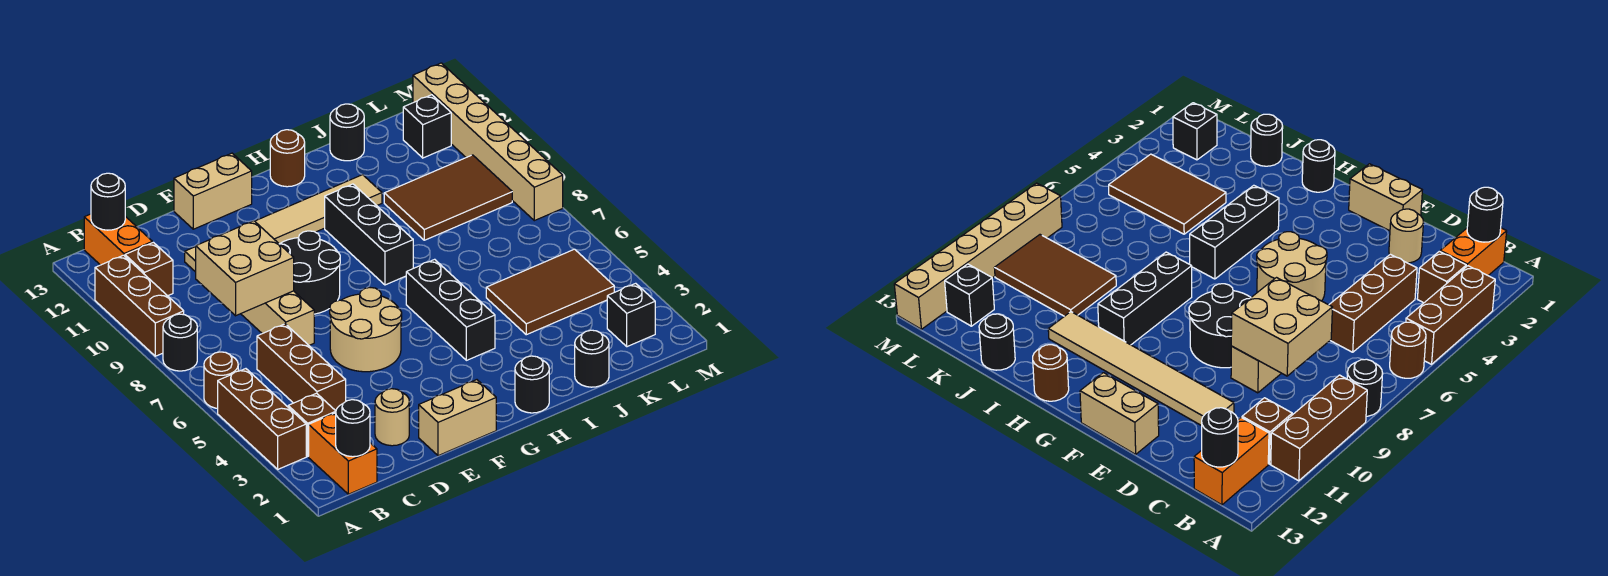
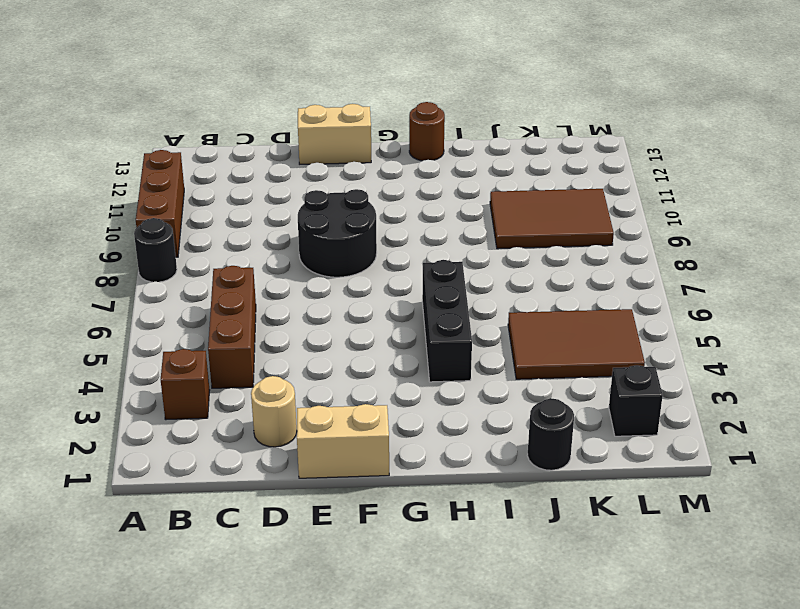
none -> brown 1x3 brick [218,369,306,469]
none -> brown 1x1 round brick [204,352,238,408]
none -> orange 1x2 brick [309,413,377,494]
none -> brown 1x1 brick [125,242,173,296]

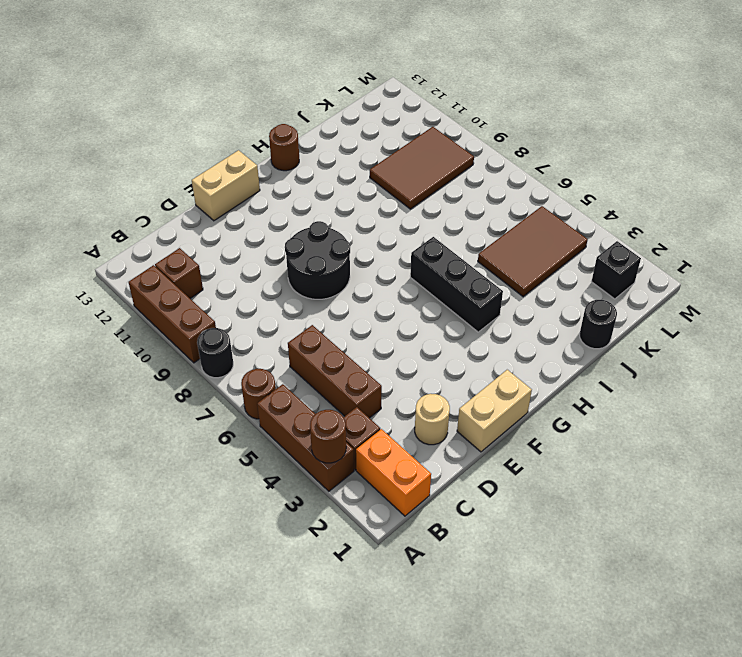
brown 1x1 round brick [310,410,346,463] -> none
none -> orange 1x2 brick [84,214,152,265]
none -> tan 1x3 brick [241,291,314,345]
none -> tan 1x6 tile [185,175,382,272]
none -> tan 2x2 round brick [330,287,402,372]

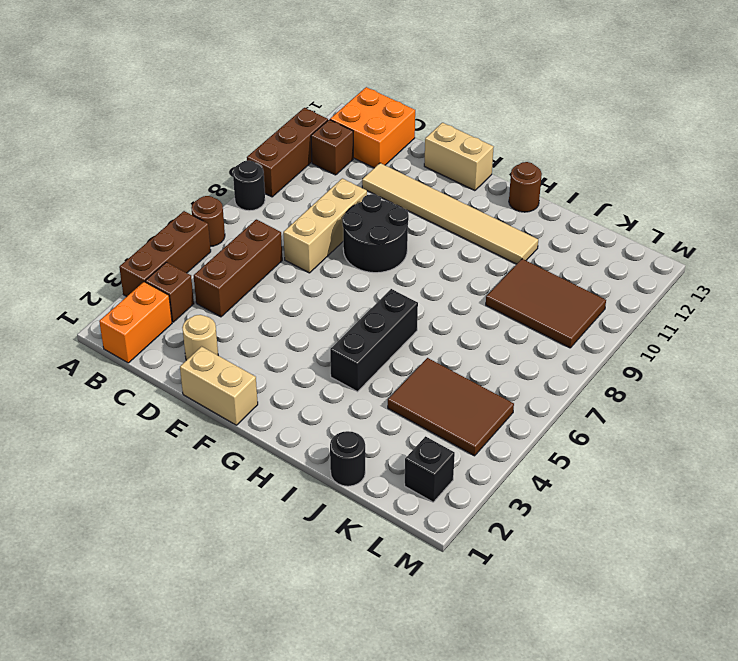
orange 2x2 brick [330,87,415,168] -> orange 1x2 brick [84,214,152,265]
none -> tan 2x2 round brick [330,287,402,372]
none -> black 1x1 round brick [515,356,549,413]
none -> black 1x3 brick [325,184,413,285]
none -> black 1x1 round brick [330,104,364,161]

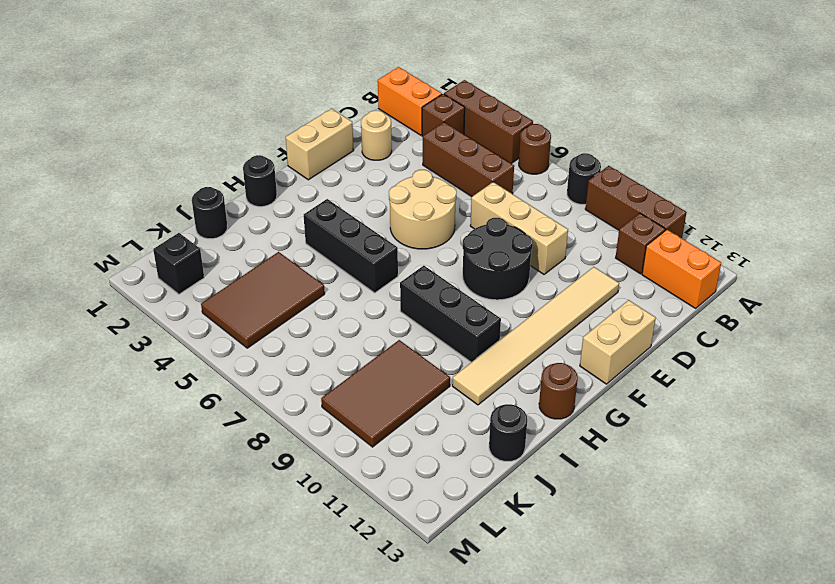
none -> black 1x1 brick [403,95,451,158]
none -> tan 1x6 brick [413,63,563,221]
none -> black 1x1 round brick [336,400,370,457]
none -> black 1x1 round brick [91,173,125,230]

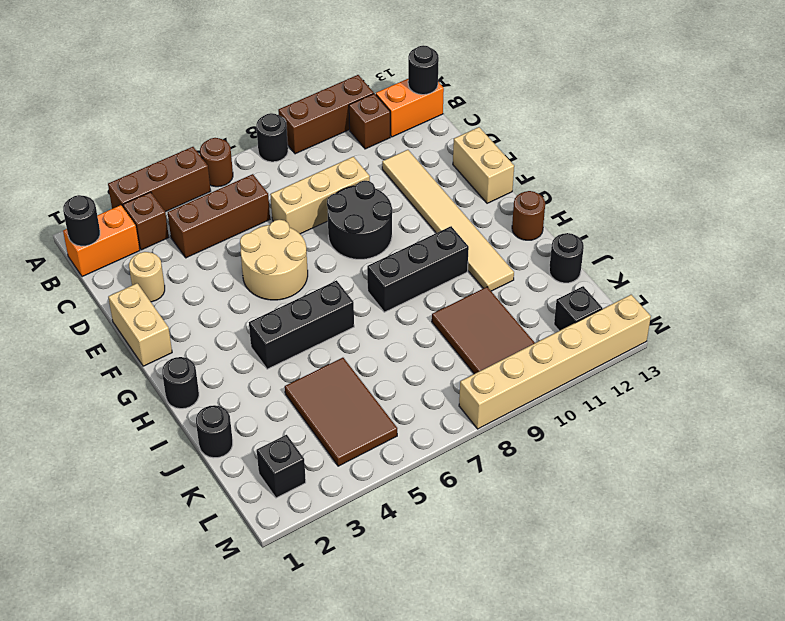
none -> tan 2x2 brick [196,221,294,316]

